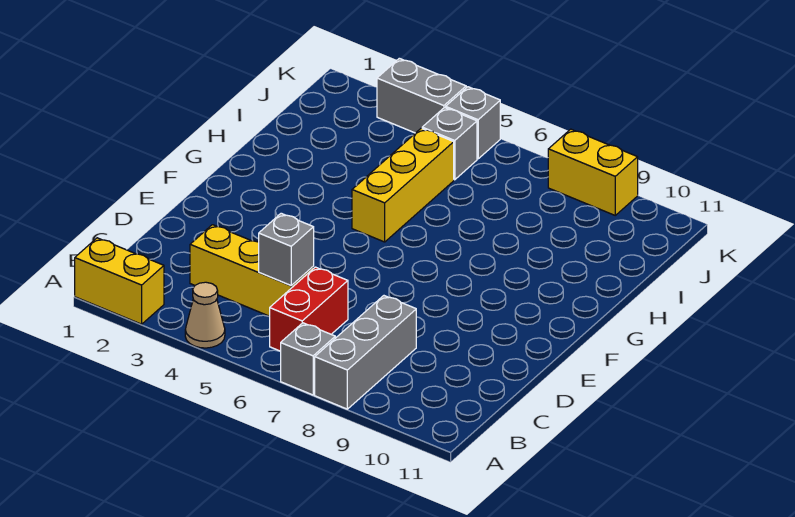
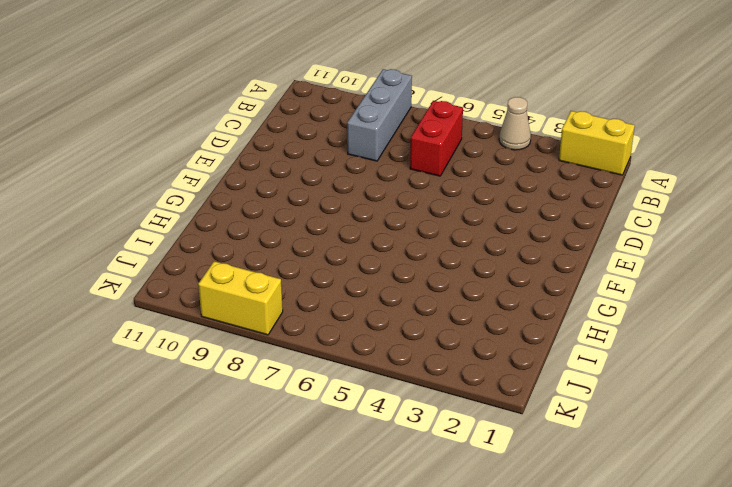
none -> grey 1x1 brick [280,323,335,395]
none -> yellow 1x3 brick [190,225,314,316]
none -> yellow 1x3 brick [352,128,454,242]

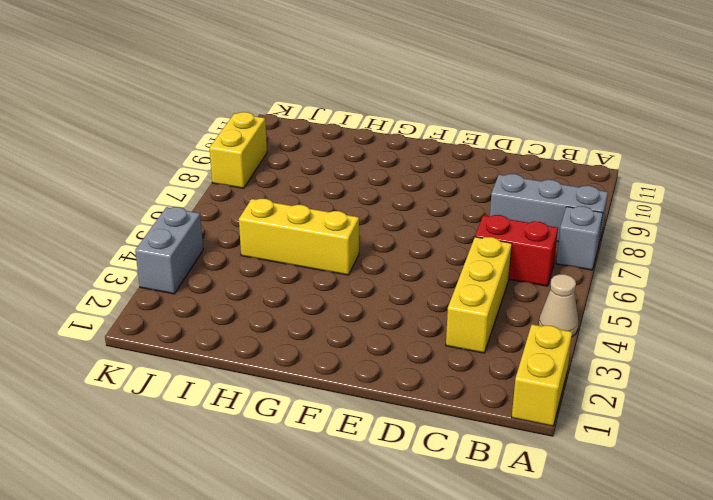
none -> grey 1x1 brick [422,108,477,180]
none -> grey 1x1 brick [446,87,500,159]
none -> grey 1x1 brick [259,213,314,286]

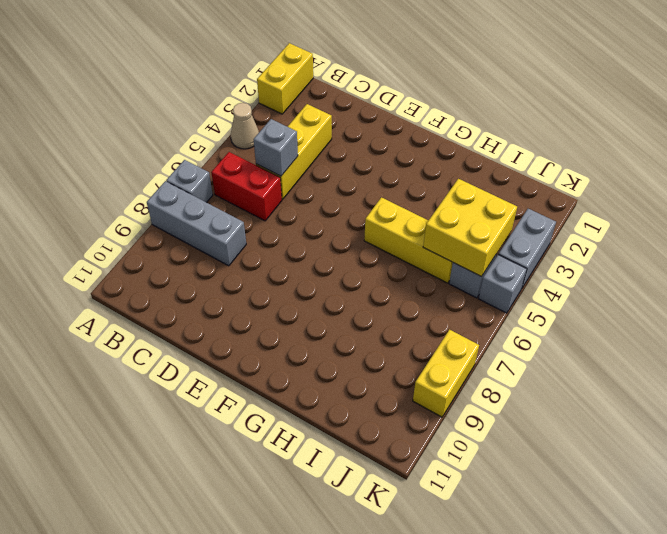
yellow 2x2 brick [423,179,517,277] -> none

